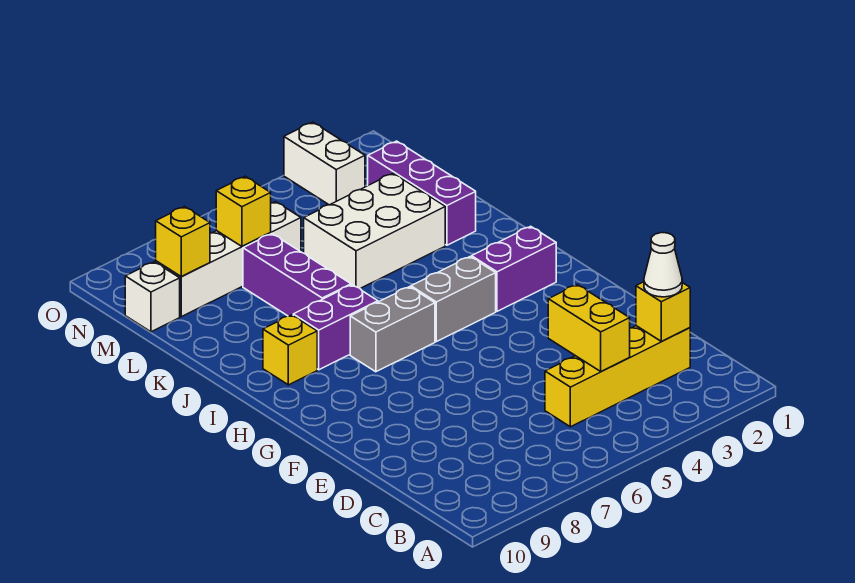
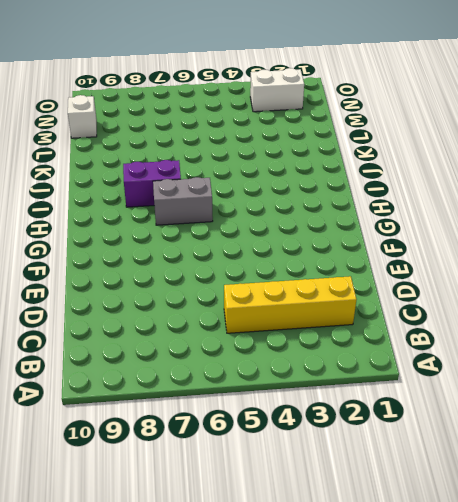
white 1x2 brick [250,68,304,112] -> white 1x2 brick turned to [284,122,365,205]
none -> purple 1x2 brick [472,226,556,311]
none -> grey 1x2 brick [411,257,496,342]
none -> yellow 1x1 brick [263,315,317,385]

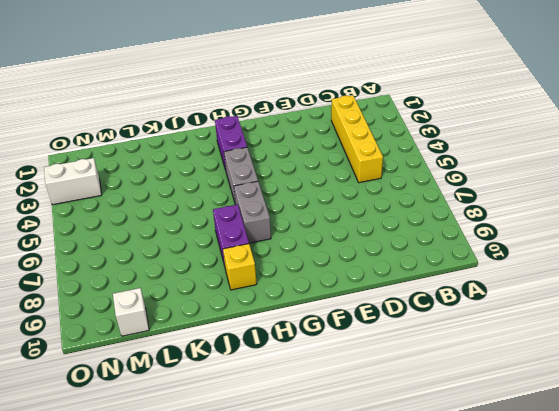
none -> purple 1x3 brick [243,234,351,316]
none -> purple 1x3 brick [368,141,476,245]
none -> white 2x3 brick [304,173,445,288]

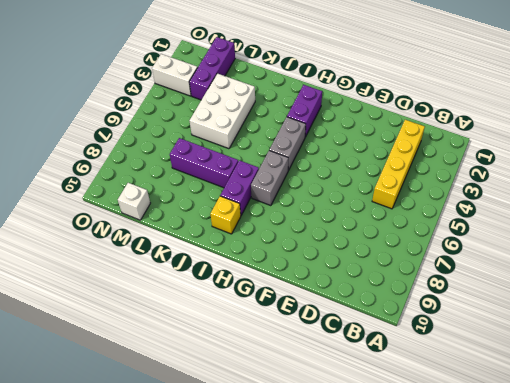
purple 1x3 brick [190,37,235,100] -> purple 1x3 brick turned to [368,141,476,245]
none -> white 1x4 brick [156,202,301,317]
none -> yellow 1x1 brick [636,282,690,341]
none -> yellow 1x2 brick [548,285,630,372]

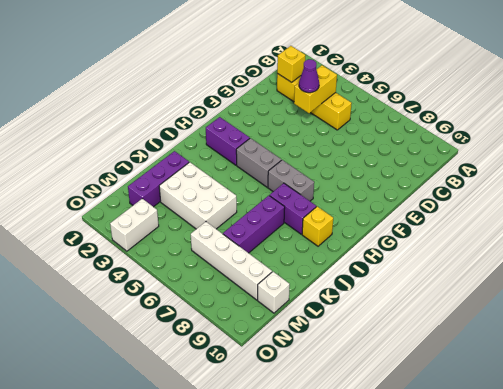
purple 1x1 cone [299,59,319,93] -> none
none -> yellow 1x1 brick [216,176,271,246]
none -> yellow 1x1 brick [155,207,210,276]
none -> white 1x1 cone [644,233,682,297]

